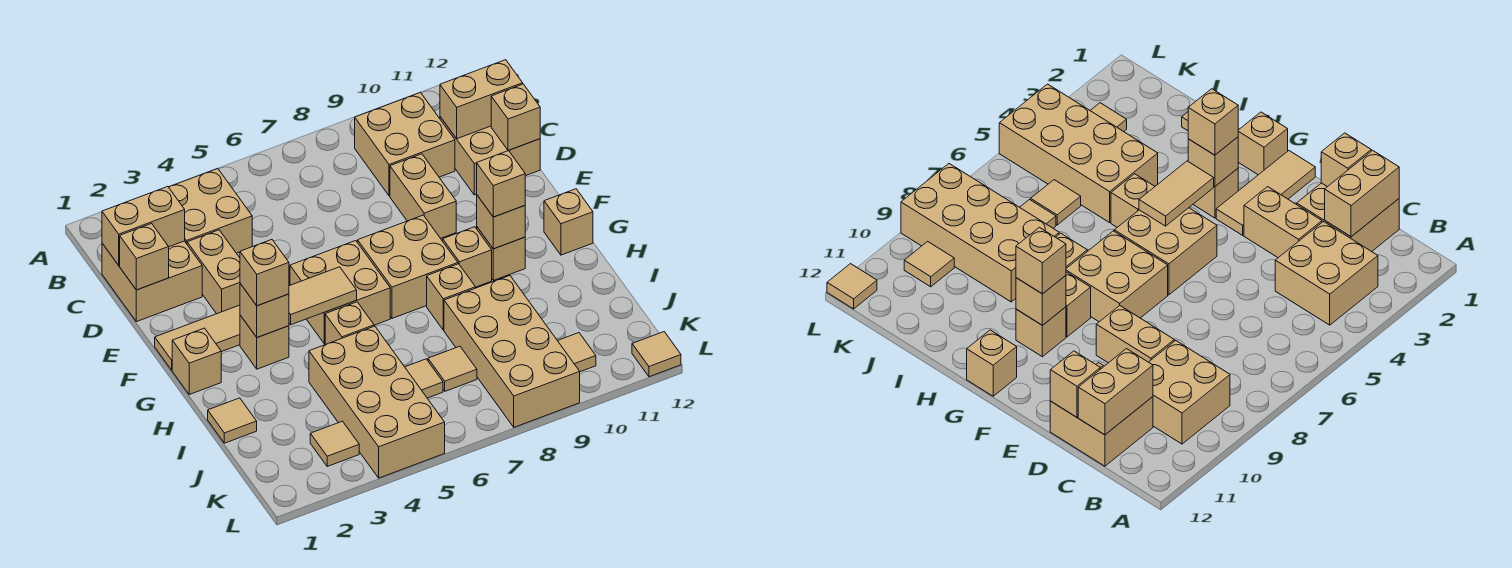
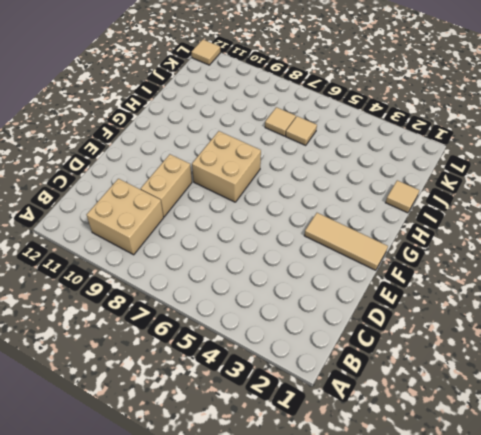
none -> tan 2x2 brick [169,168,252,253]
none -> tan 2x2 brick [102,241,202,322]
none -> tan 2x2 brick [440,117,540,195]
none -> tan 1x2 brick [187,230,240,314]

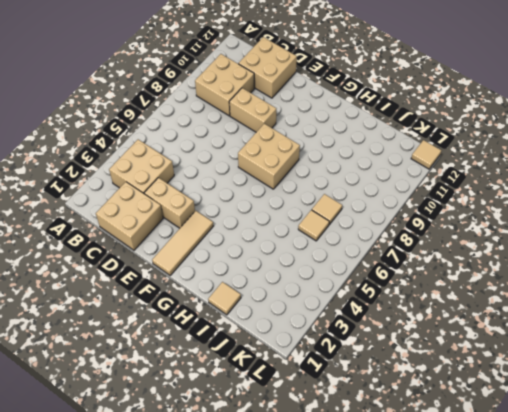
none -> tan 2x2 brick [290,241,390,344]
none -> tan 1x1 brick [172,328,221,394]
none -> tan 1x1 brick [240,315,289,369]
none -> tan 1x1 brick [443,227,492,287]

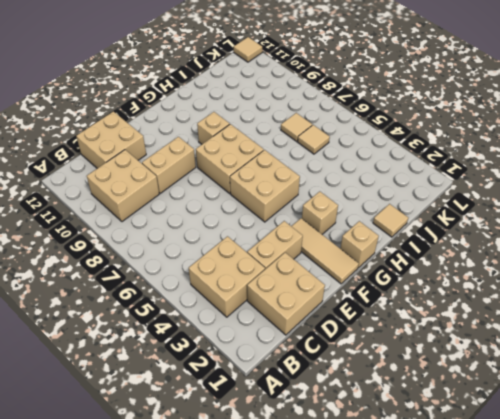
none -> tan 1x1 brick [477,227,525,280]
none -> tan 1x1 brick [544,189,593,255]
none -> tan 1x1 brick [325,302,374,344]
none -> tan 1x1 brick [427,264,475,330]

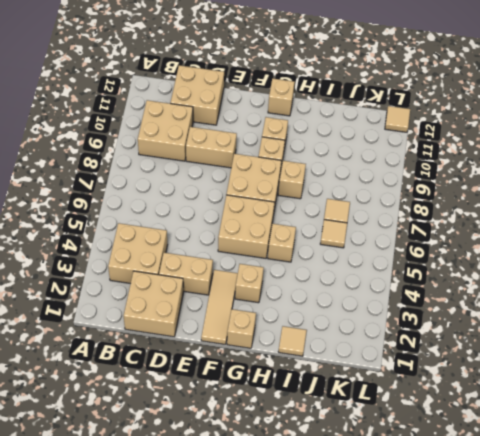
none -> tan 2x4 brick [309,326,445,478]
none -> tan 2x4 brick [444,276,580,427]
none -> tan 1x1 tile [310,421,359,466]
none -> tan 1x1 tile [558,333,596,372]

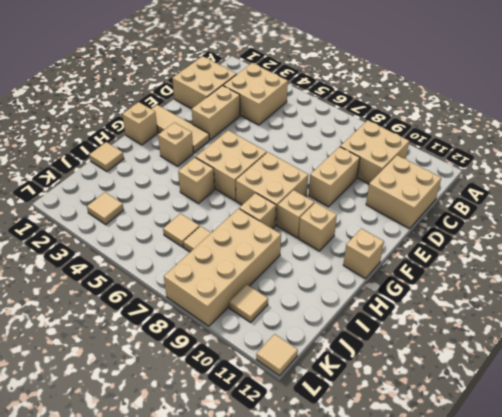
none -> tan 2x4 brick [309,326,445,478]
none -> tan 1x2 brick [102,187,185,265]
none -> tan 1x2 brick [440,60,523,139]
none -> tan 1x1 brick [120,223,169,290]

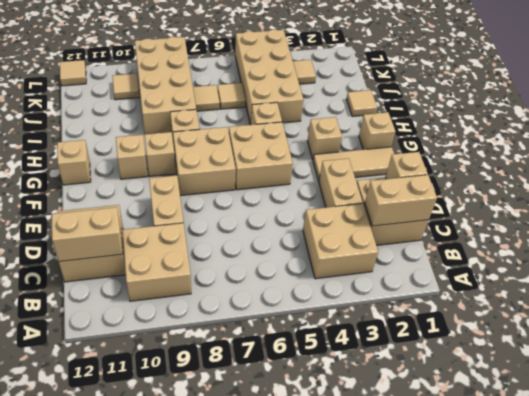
none -> tan 1x1 brick [491,84,540,151]
none -> tan 1x1 brick [240,284,289,337]
none -> tan 1x2 tile [289,267,357,325]
none -> tan 1x1 brick [477,195,525,249]

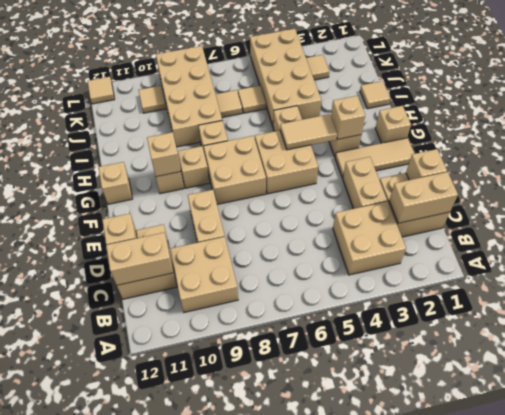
none -> tan 1x1 brick [240,240,289,306]
none -> tan 1x1 brick [477,151,525,217]

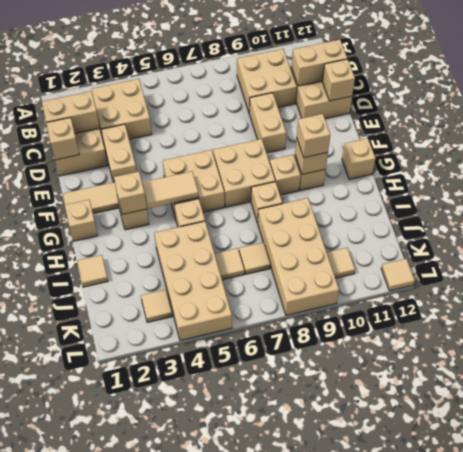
none -> tan 1x1 brick [240,240,289,306]

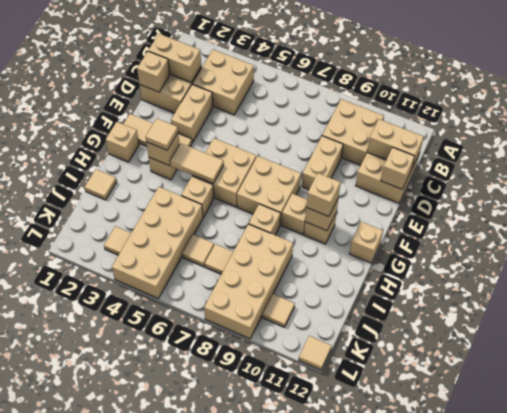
tan 1x1 tile [146,118,178,150] -> tan 1x1 brick [240,240,289,306]

